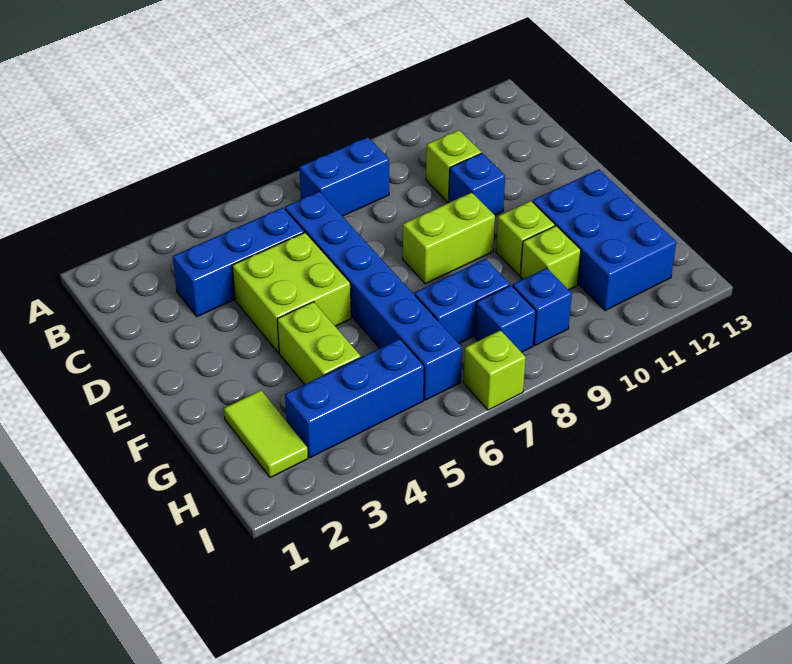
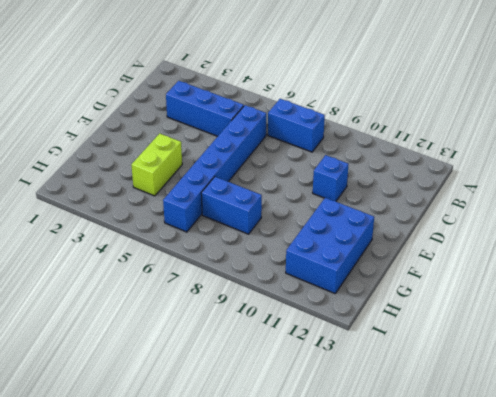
none -> lime 1x1 brick [426,130,481,202]
none -> lime 2x2 brick [232,232,351,353]
none -> lime 1x2 brick [403,192,495,284]

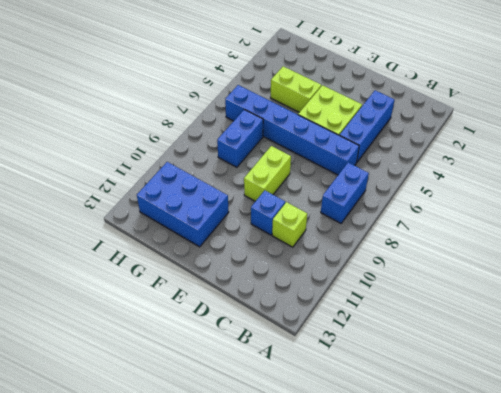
none -> lime 1x1 brick [496,201,555,276]
none -> lime 1x2 tile [224,390,308,478]
none -> lime 1x1 brick [521,226,581,290]

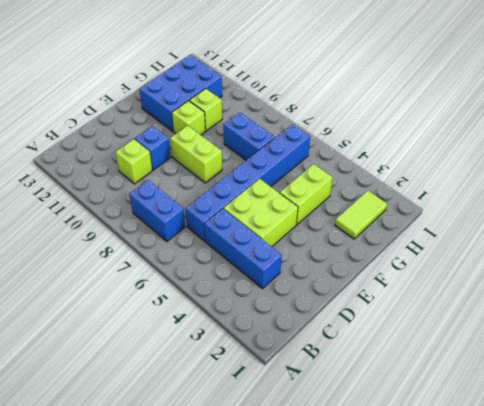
none -> blue 1x3 brick [285,339,424,458]
none -> blue 1x1 brick [475,285,536,352]
none -> blue 1x1 brick [513,268,572,345]

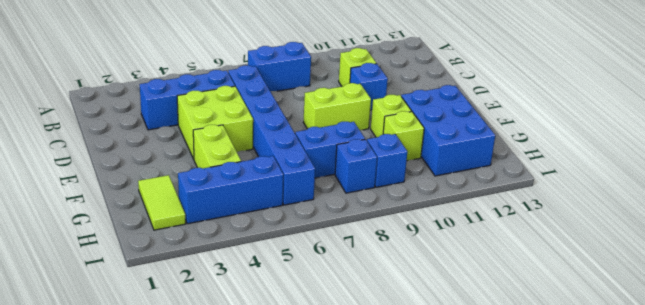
none -> lime 1x1 brick [464,330,526,410]

